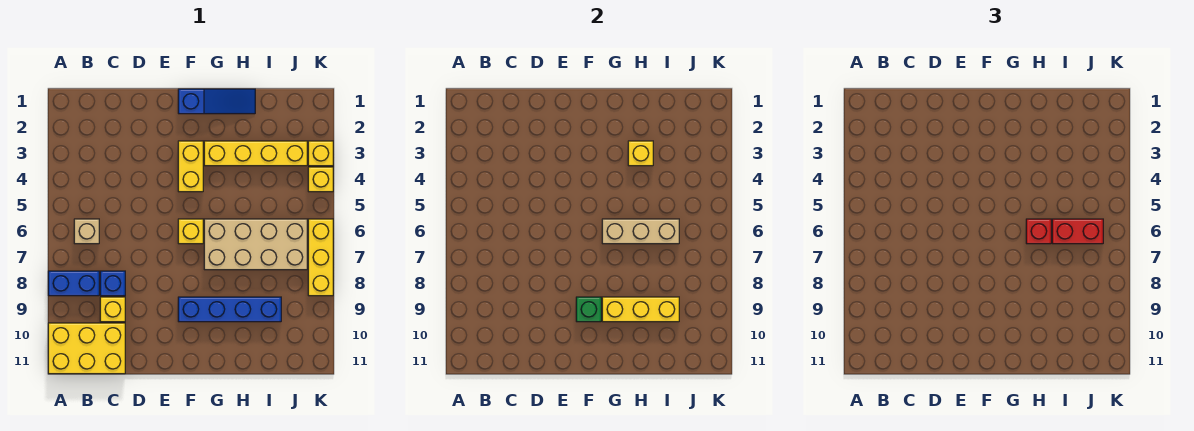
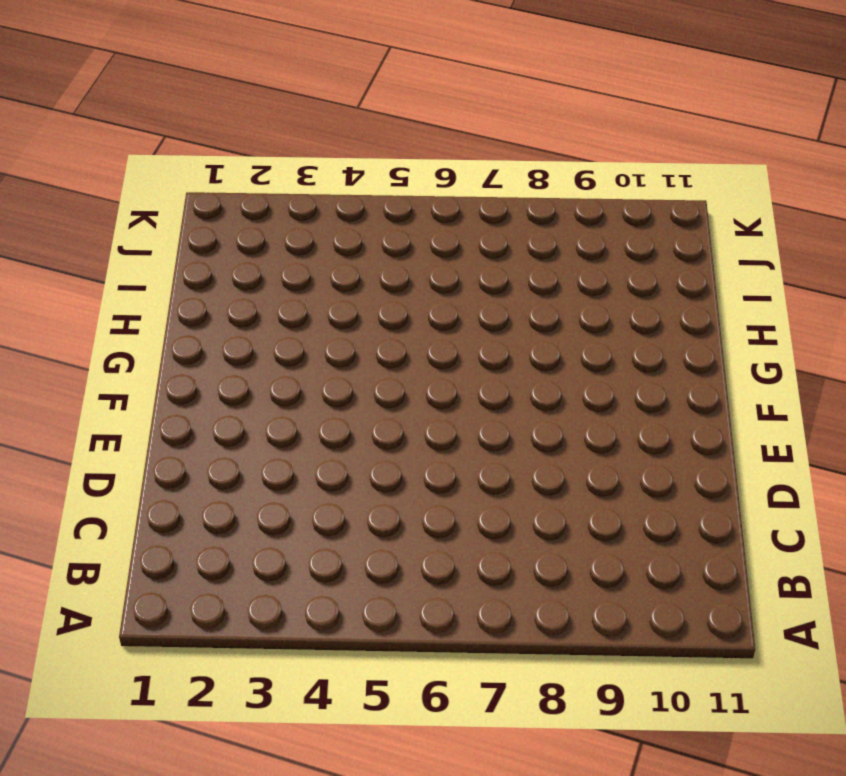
none -> blue 1x2 brick [48,271,99,296]
none -> yellow 2x3 brick [48,323,125,374]
none -> tan 1x1 brick [74,219,99,244]

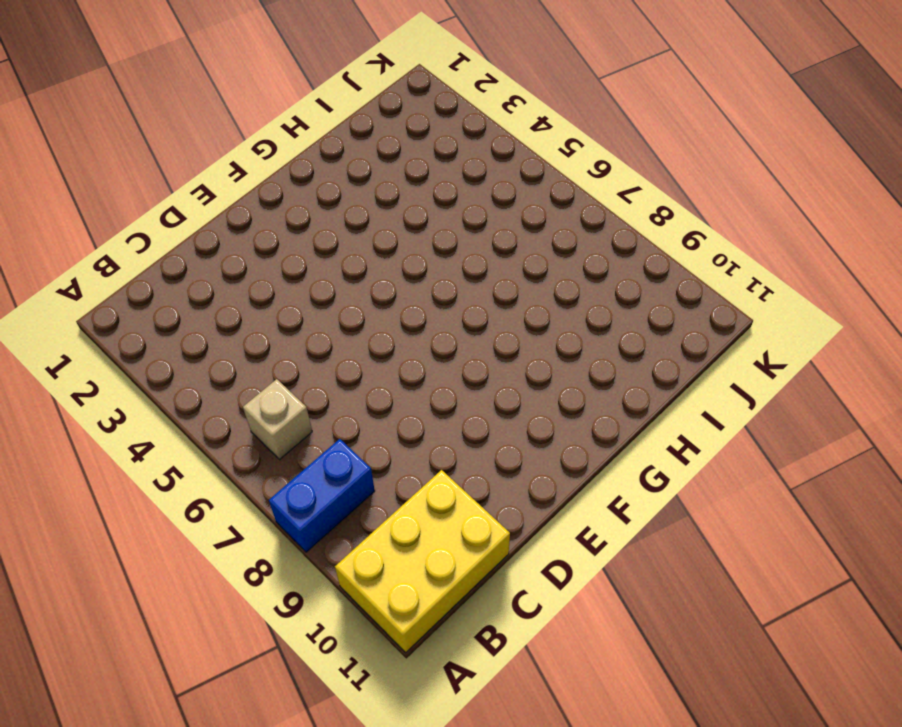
none -> blue 1x1 brick [100,271,125,296]
none -> yellow 1x1 brick [100,297,125,322]
none -> blue 1x3 slope [178,89,255,114]

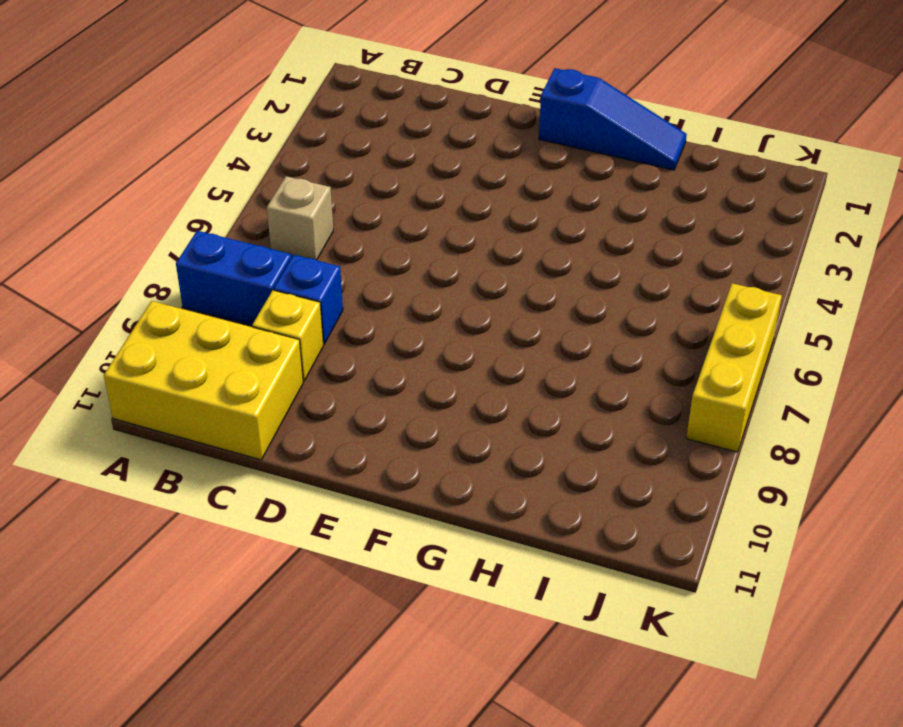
none -> yellow 1x2 brick [178,141,203,192]
none -> yellow 1x1 brick [178,219,203,244]
none -> blue 1x4 brick [178,297,281,322]

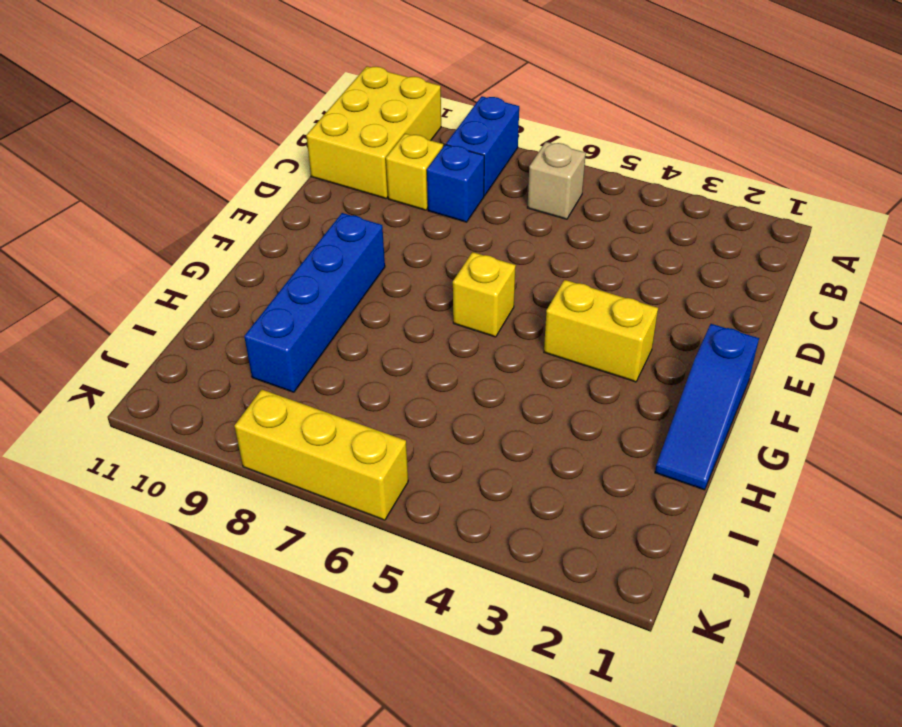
none -> yellow 1x4 brick [204,141,307,166]
none -> tan 2x4 brick [204,219,307,270]
none -> yellow 1x1 brick [308,141,333,166]

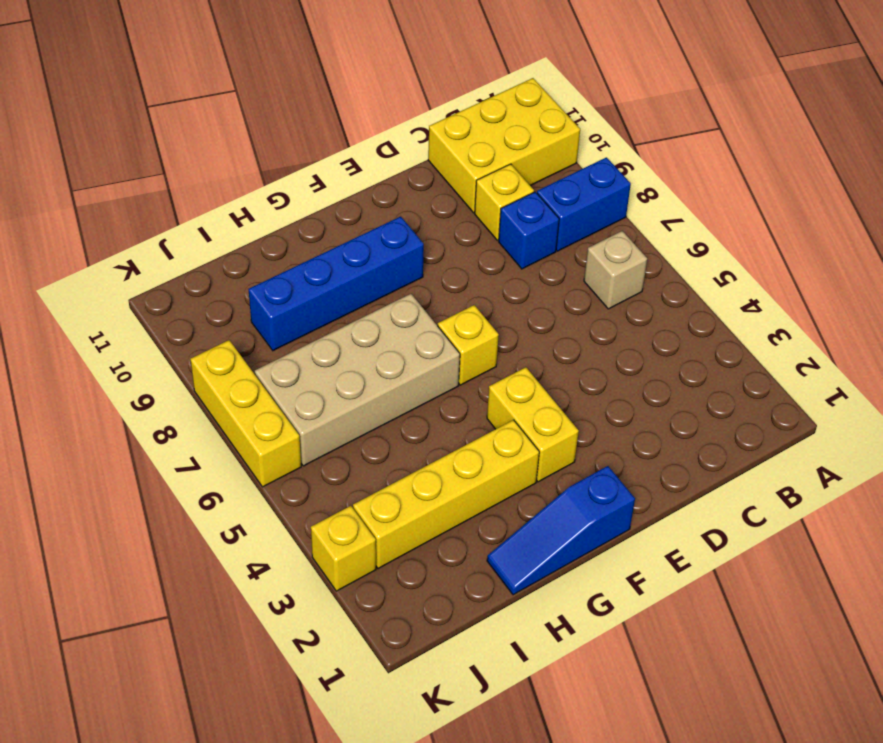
none -> yellow 1x1 brick [308,167,333,192]
none -> green 1x1 brick [576,297,601,322]
none -> tan 1x3 brick [602,219,679,244]

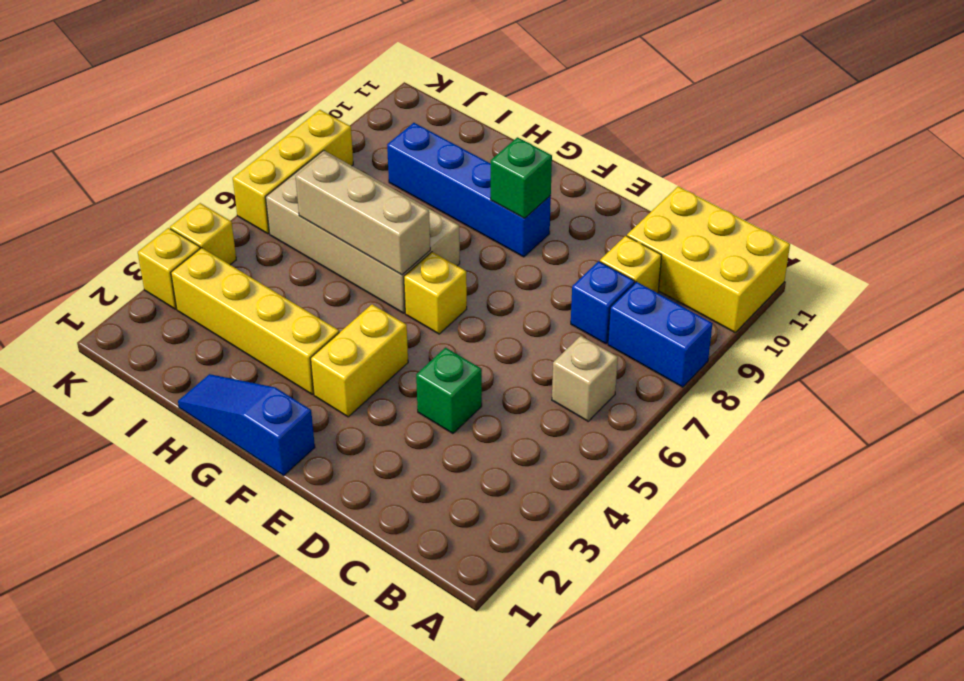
green 1x1 brick [416,348,482,434] -> none
none -> yellow 1x3 brick [602,297,679,322]
none -> yellow 1x1 brick [628,141,653,166]
none -> red 1x1 brick [1026,219,1051,244]

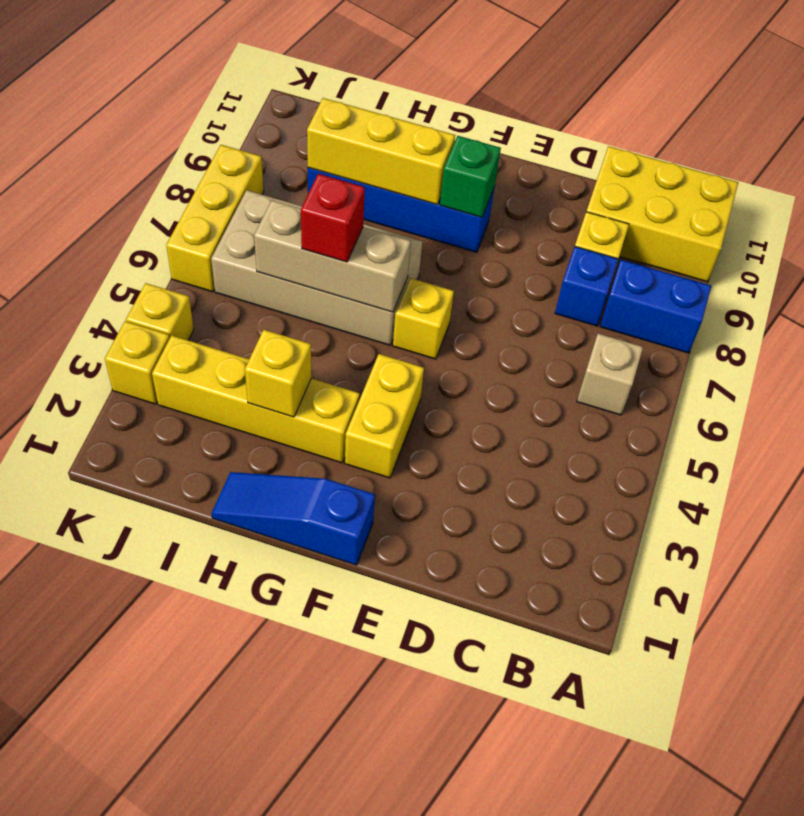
none -> red 1x2 brick [1052,219,1103,244]

